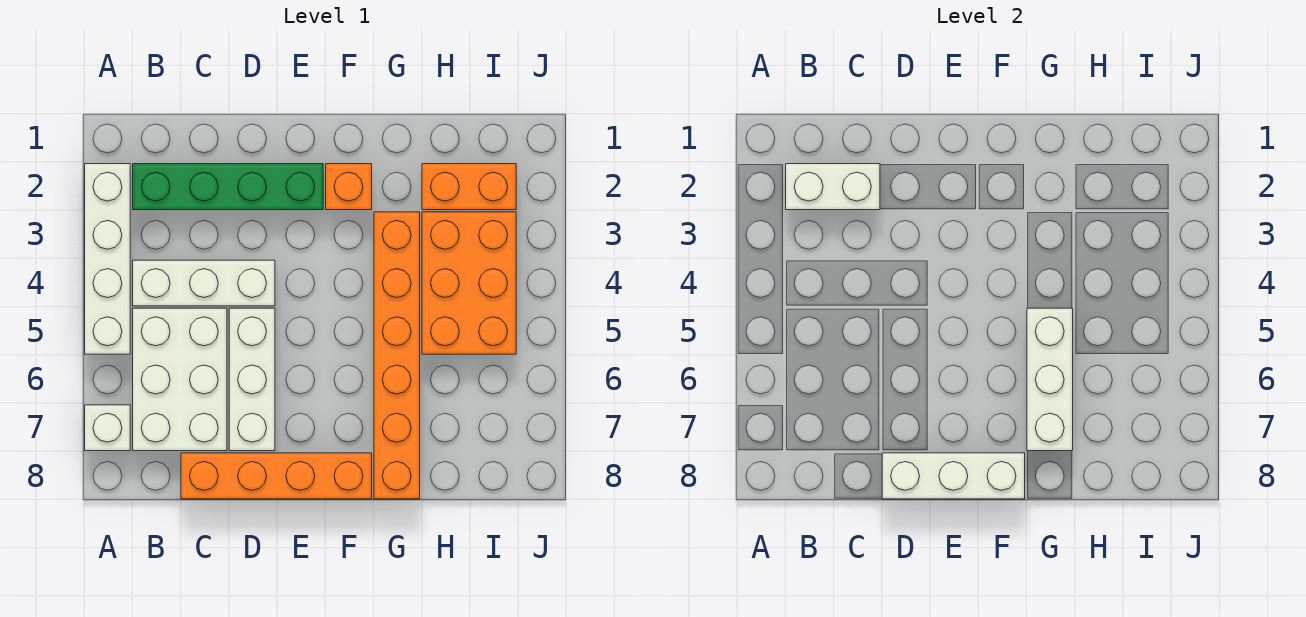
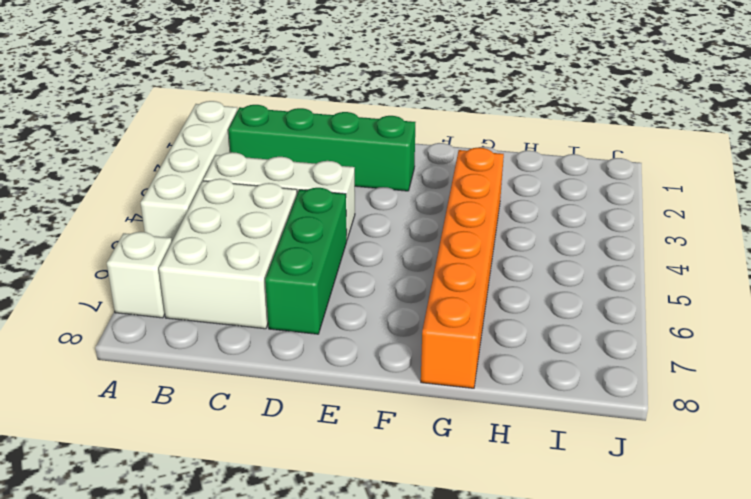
green 1x3 brick [265,188,347,334] -> white 1x3 brick [229,308,275,451]
none -> orange 1x4 brick [181,453,372,499]
none -> orange 1x1 brick [326,164,372,210]
none -> orange 1x2 brick [422,164,516,210]

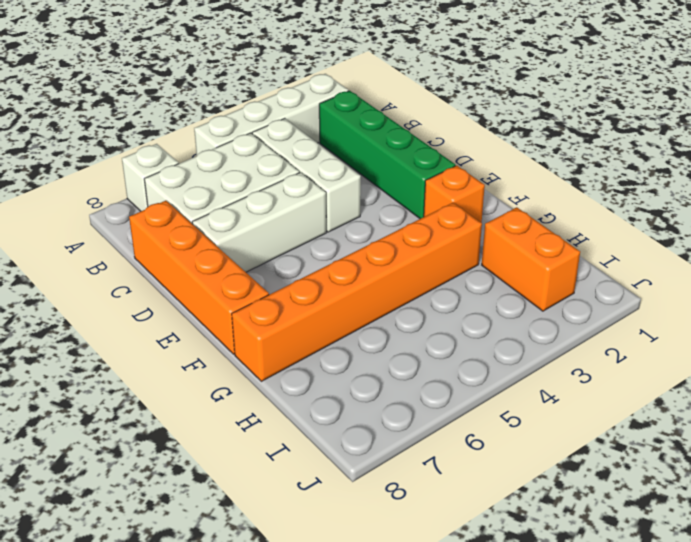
none -> orange 2x3 brick [422,212,516,354]
none -> white 1x2 brick [786,164,880,210]
none -> white 1x3 brick [882,453,1025,499]

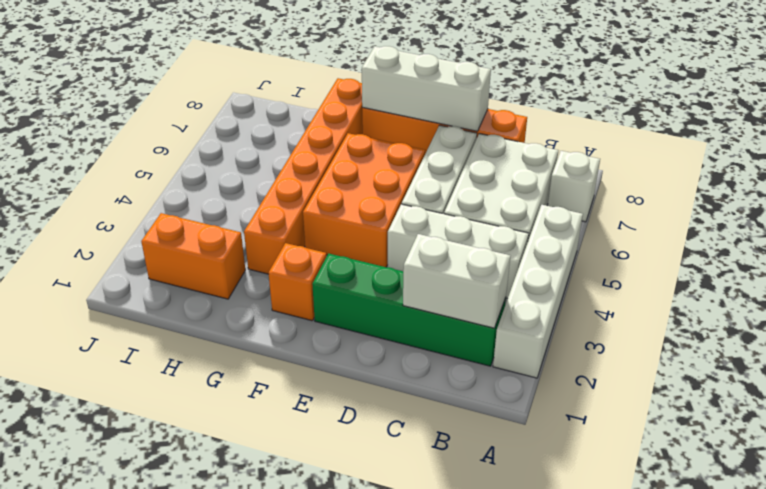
orange 2x3 brick [303,133,425,267] -> orange 2x3 brick moved to [422,212,516,354]
none -> white 1x3 brick [1027,308,1073,451]

